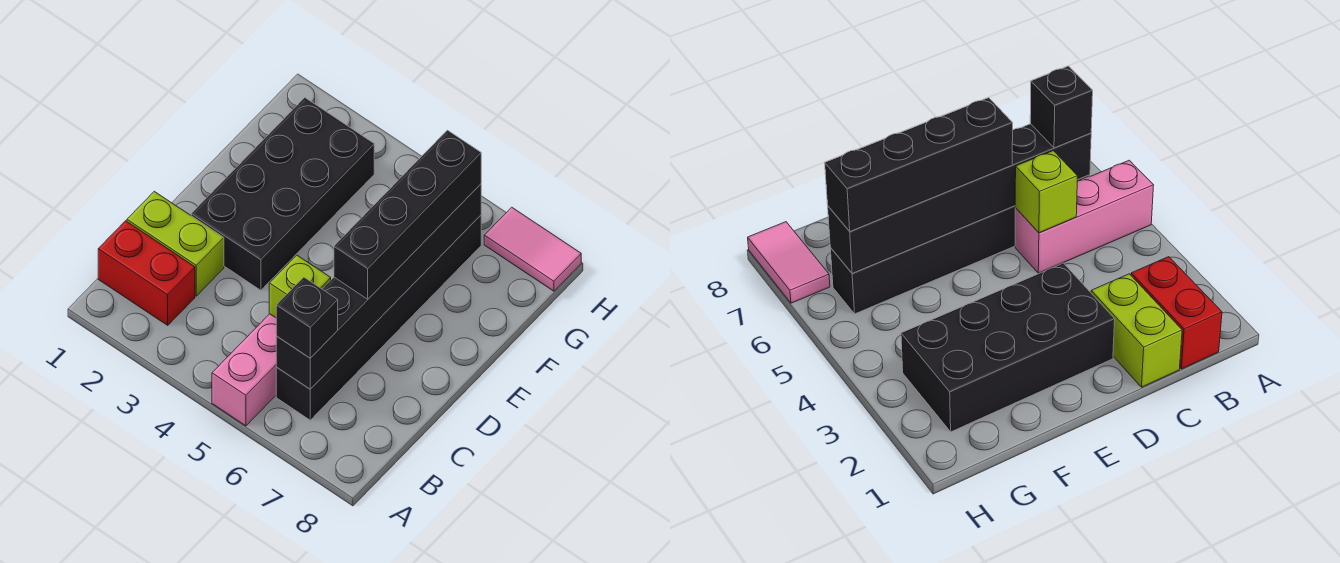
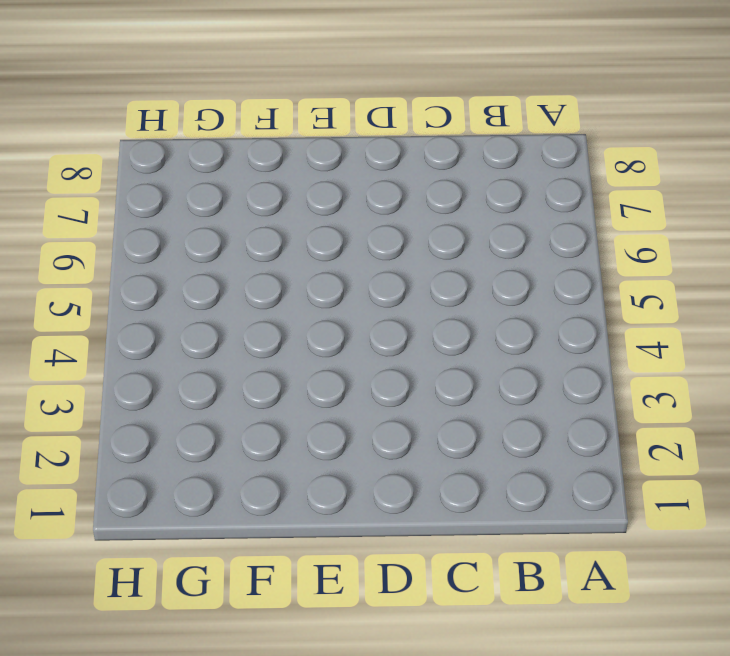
none -> pink 1x3 brick [212,314,276,426]
none -> red 1x2 brick [98,221,195,325]

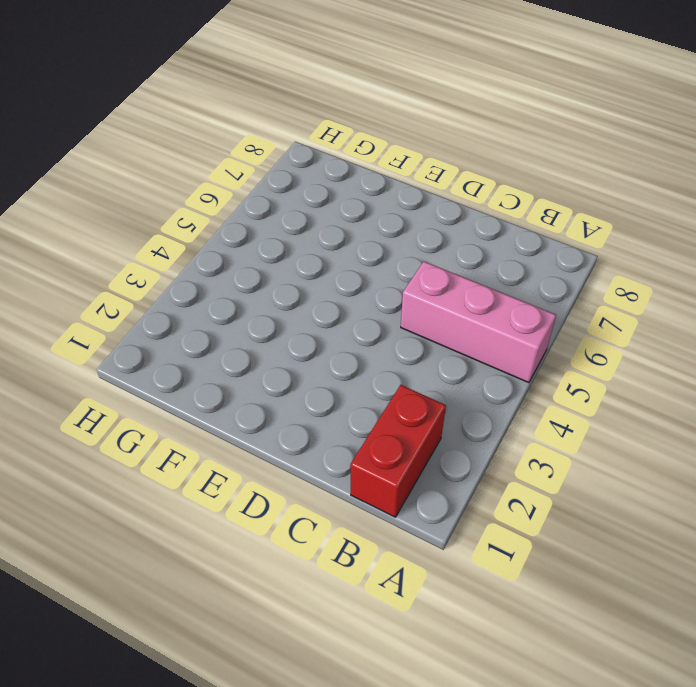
none -> black 1x6 brick [276,215,481,420]
none -> lime 1x2 brick [127,191,224,296]

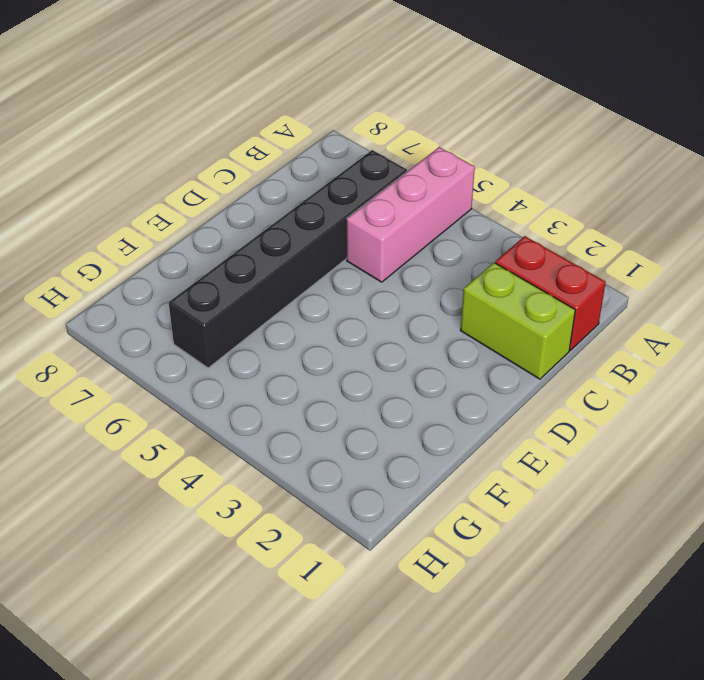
none -> black 2x4 brick [191,98,374,290]
none -> pink 1x2 tile [484,207,581,291]

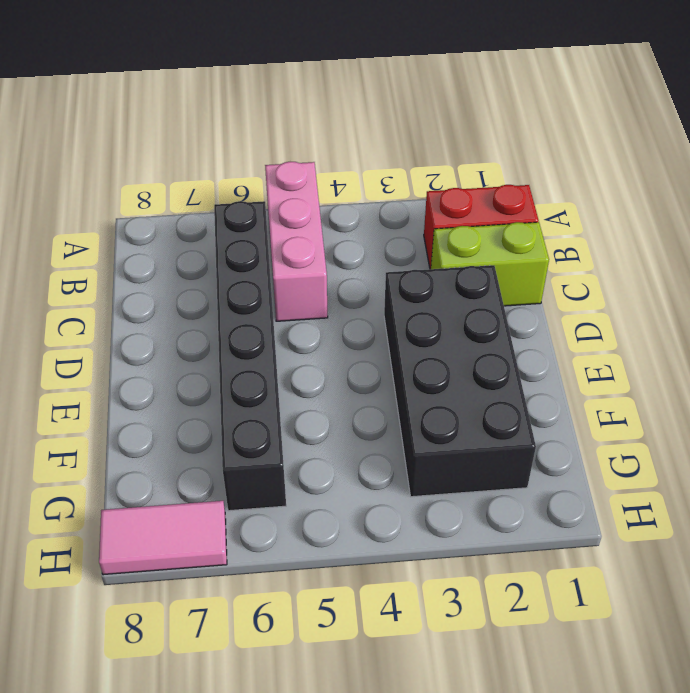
none -> black 1x6 brick [276,184,481,389]
none -> lime 1x1 brick [269,255,331,318]

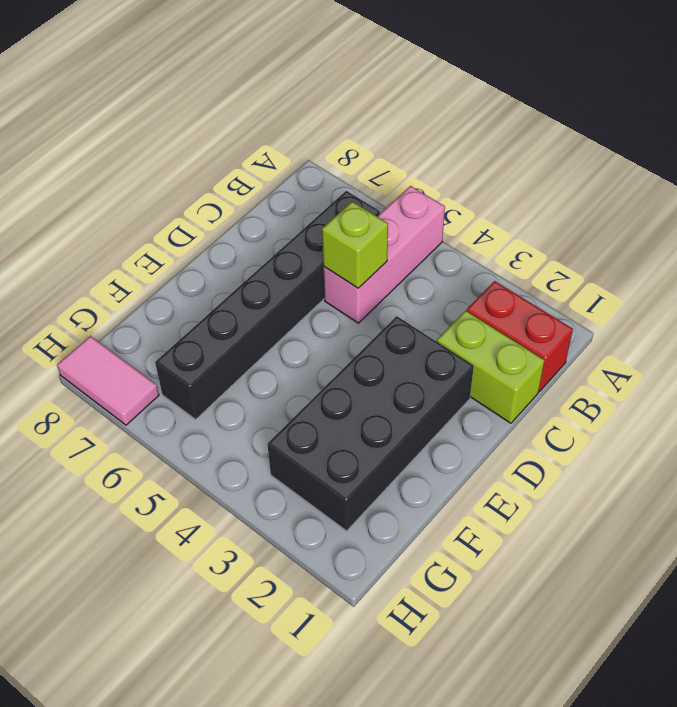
none -> black 1x6 brick [276,184,481,389]
none -> black 1x1 brick [276,277,338,358]

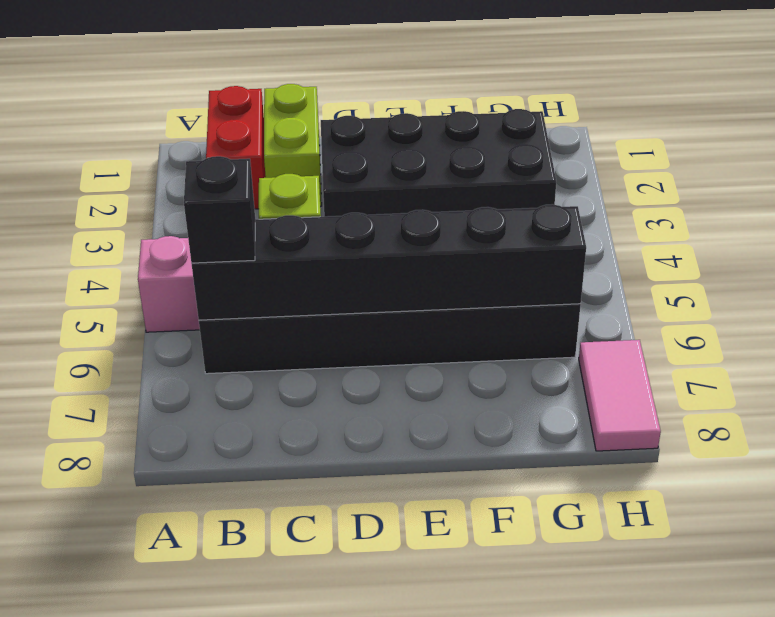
none -> black 1x4 brick [334,130,481,299]

